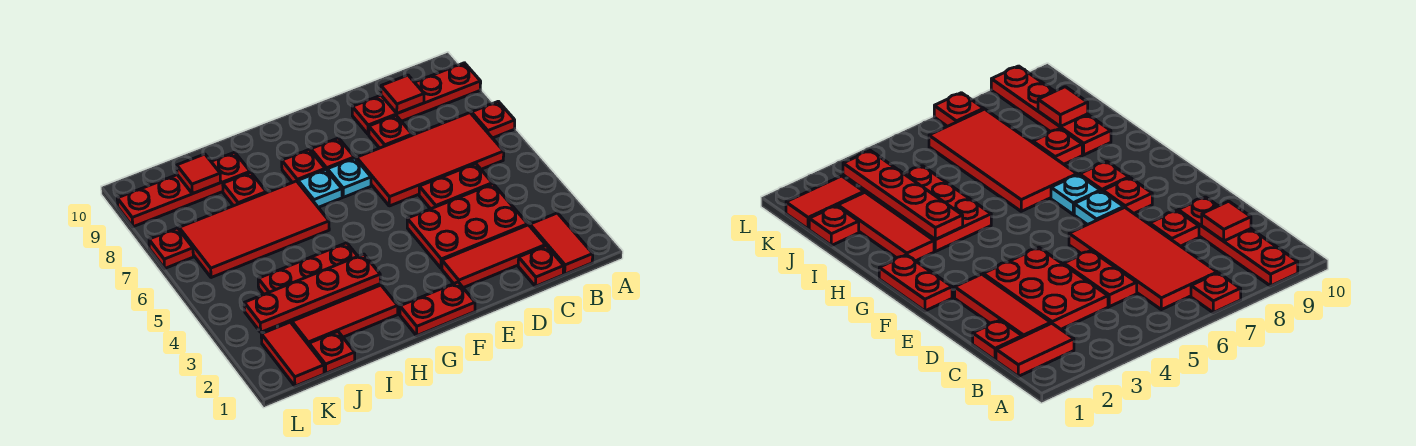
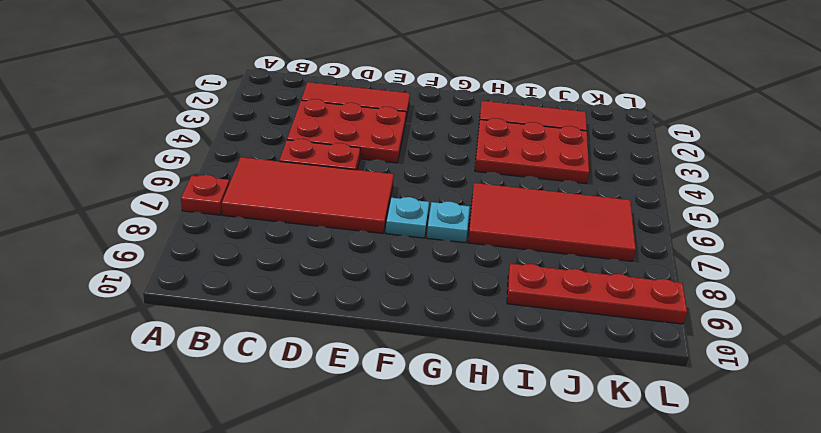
none -> red 1x4 plate [352,63,481,134]
none -> red 1x2 tile [530,213,593,274]
none -> red 1x1 plate [518,246,564,286]

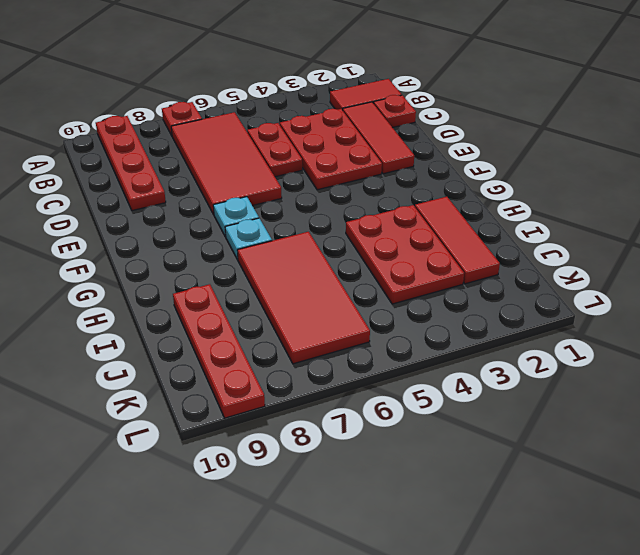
none -> red 1x1 plate [369,116,412,148]
none -> red 1x2 plate [400,282,475,336]
none -> red 1x1 plate [311,138,354,170]

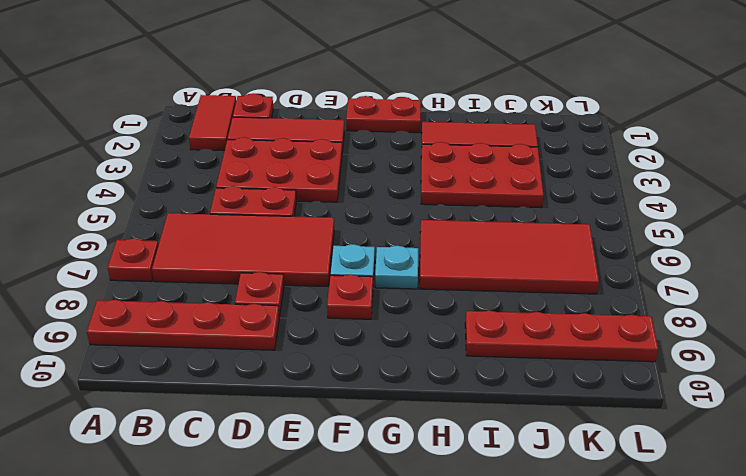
none -> red 1x1 plate [282,149,325,183]
none -> red 1x1 plate [223,172,266,206]
none -> red 1x1 plate [309,332,355,373]

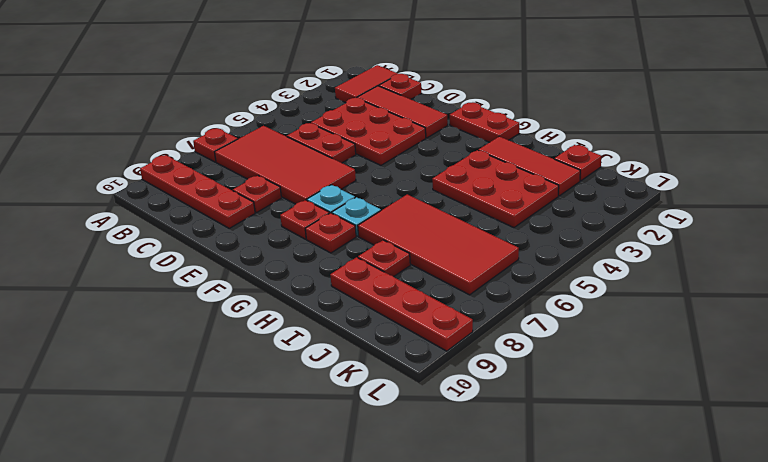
none -> red 1x2 tile [261,322,324,386]
none -> red 1x1 plate [149,228,193,268]
none -> red 1x1 tile [381,75,424,113]

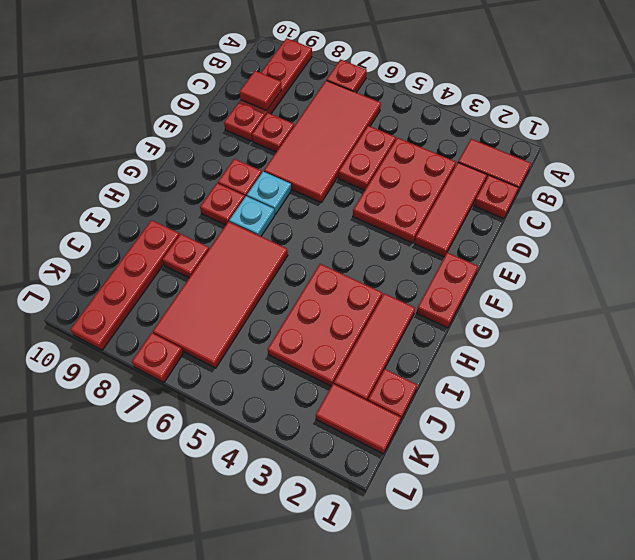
none -> red 1x4 plate [244,254,380,332]
none -> red 1x1 tile [177,154,221,194]

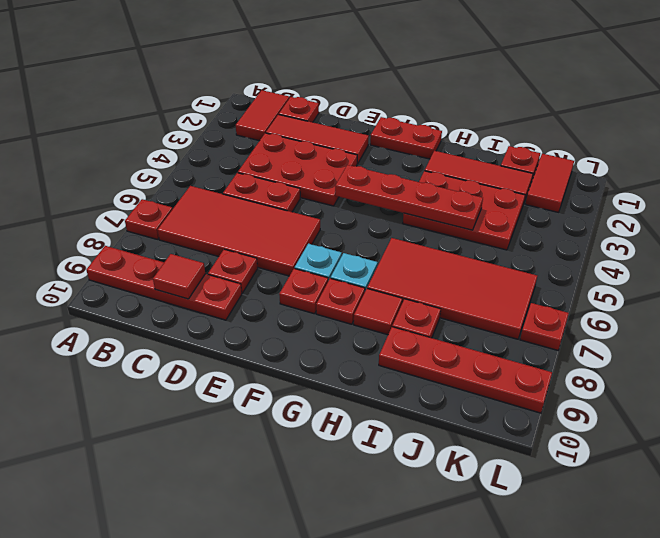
red 1x4 plate [335,165,483,230] -> red 1x4 plate moved to [244,254,380,332]
red 1x1 tile [354,289,402,335] -> red 1x1 tile moved to [177,154,221,194]

